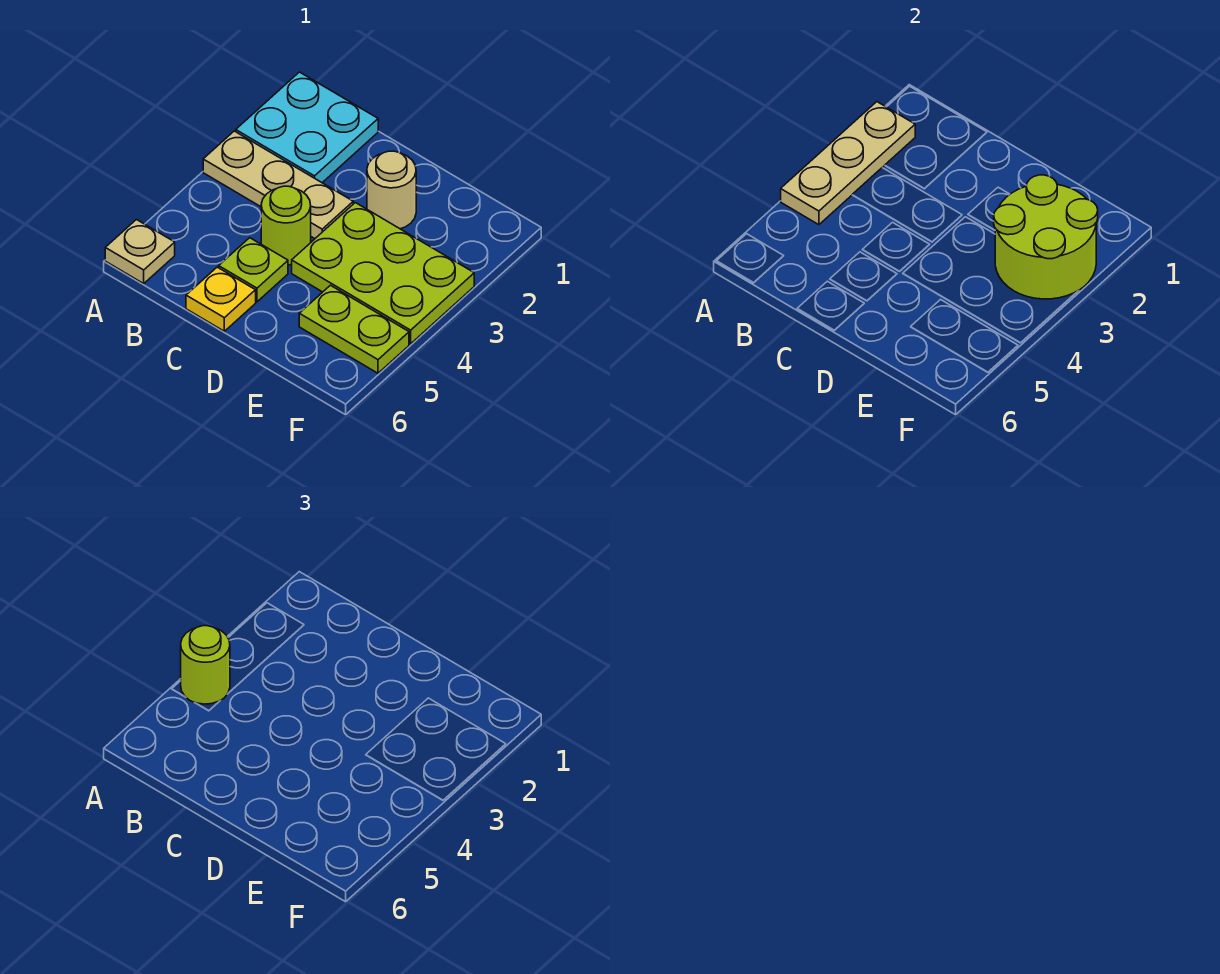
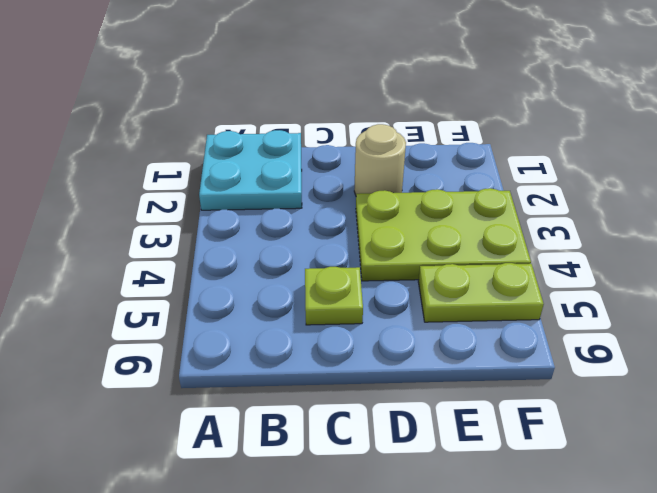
none -> tan 1x3 plate [203,131,353,238]
none -> tan 1x1 plate [105,220,175,284]
none -> lime 1x1 round brick [261,186,311,265]

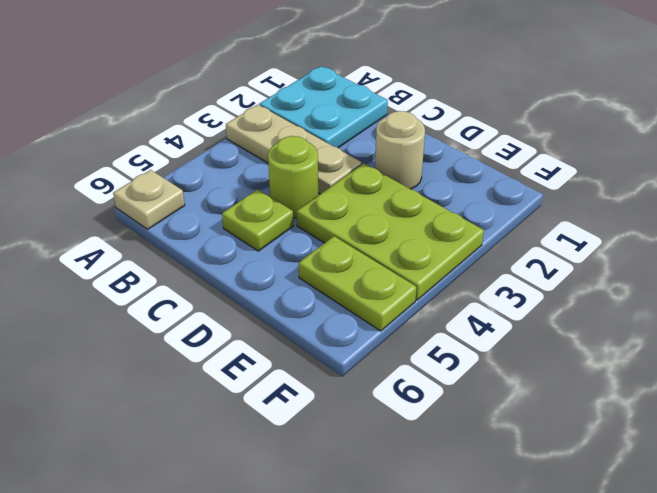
none -> yellow 1x1 plate [186,267,256,331]
none -> tan 1x3 plate [781,102,915,225]
none -> lime 2x2 round brick [994,175,1098,299]

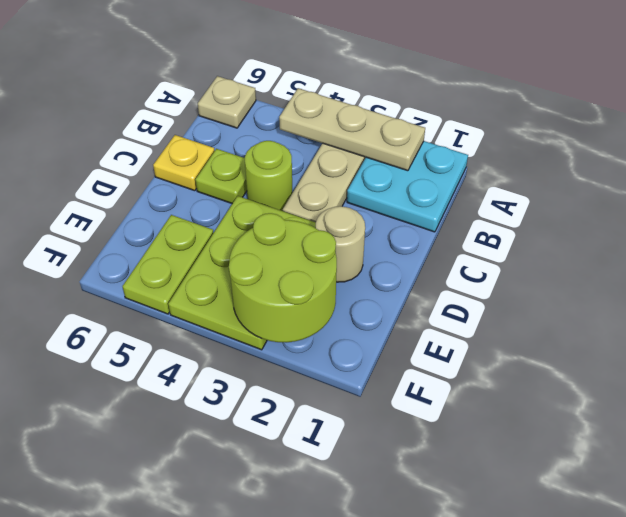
none -> lime 1x1 round brick [181,626,230,704]

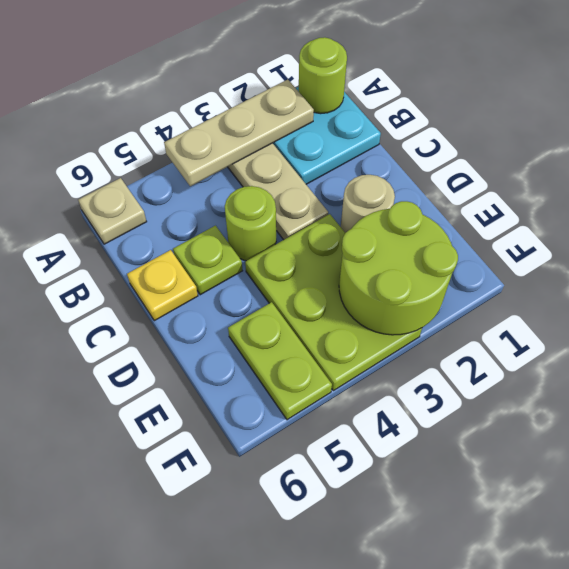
lime 1x1 round brick [299,37,347,114] -> lime 1x1 round brick moved to [181,626,230,704]

